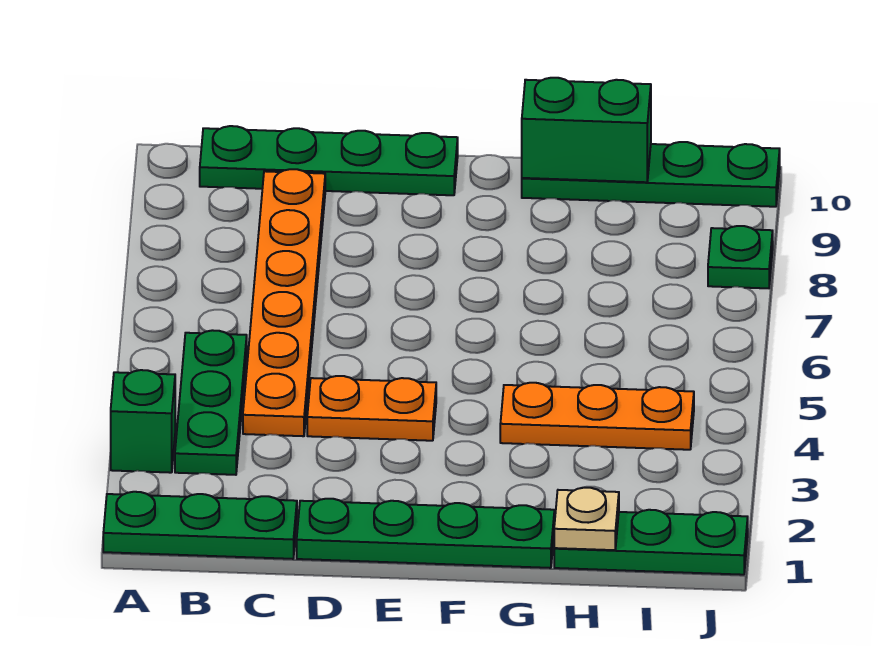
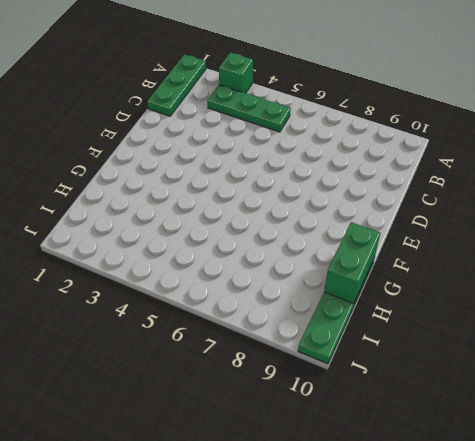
none -> green 1x4 plate [200,126,458,195]
none -> orange 1x6 plate [243,169,325,436]
none -> green 1x4 plate [297,499,554,568]

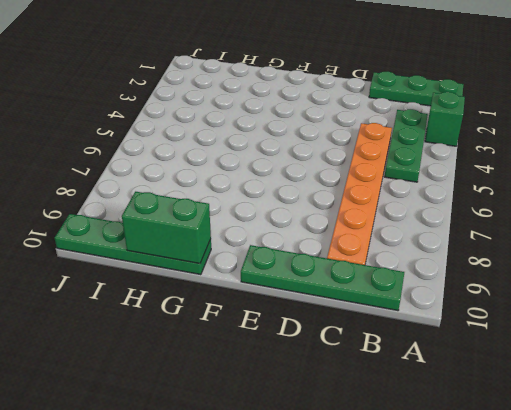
none -> green 1x4 plate [297,499,554,568]
none -> orange 1x2 plate [307,376,436,441]
none -> orange 1x3 plate [500,383,694,450]

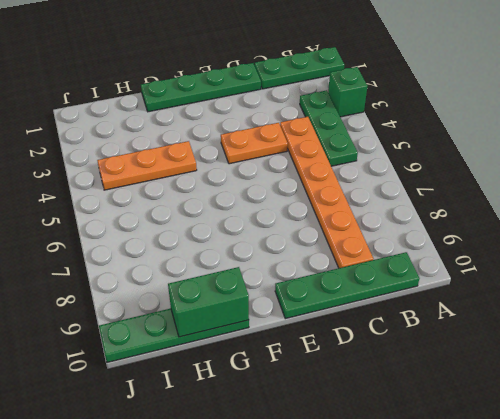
none -> green 1x3 plate [554,510,748,575]
none -> green 1x1 plate [708,226,773,288]
none -> tan 1x1 plate [554,488,619,550]

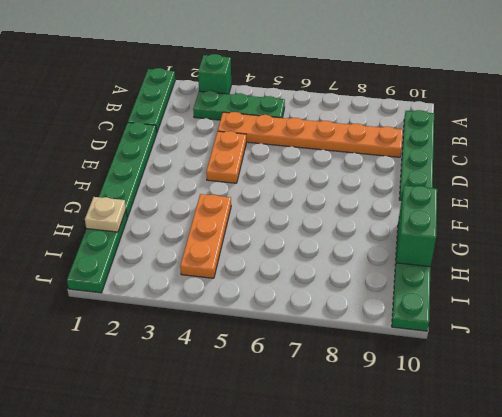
none -> green 1x1 plate [708,226,773,288]

